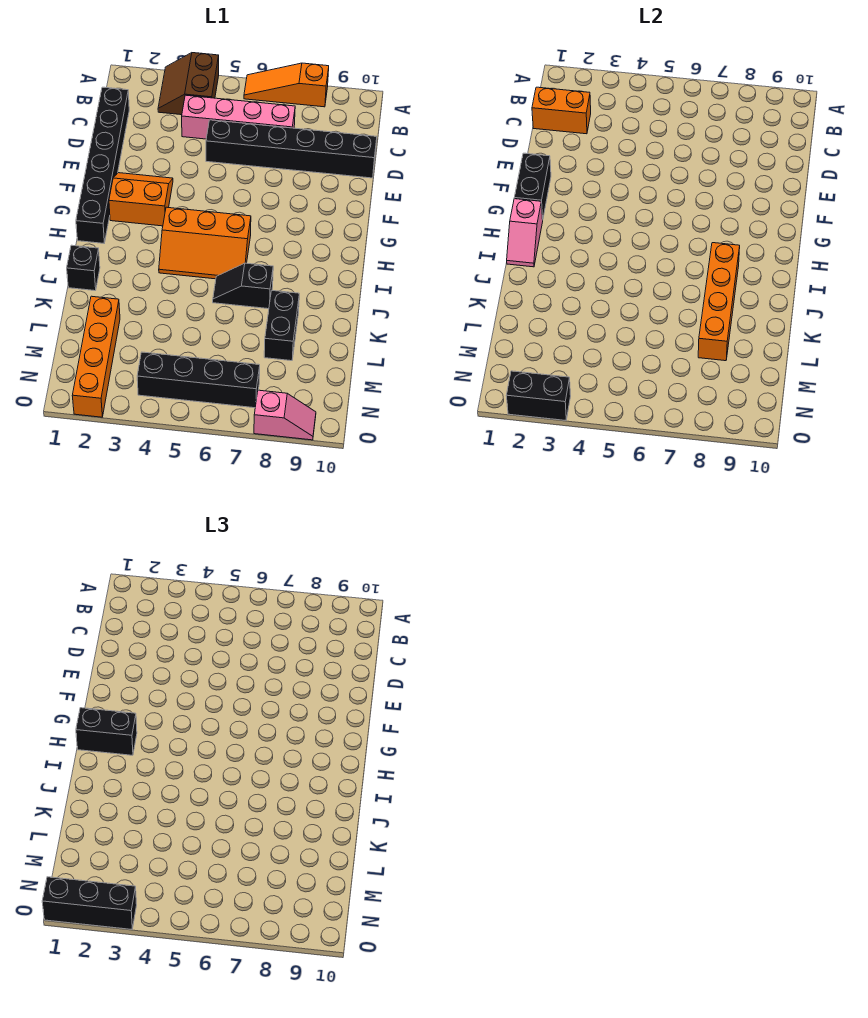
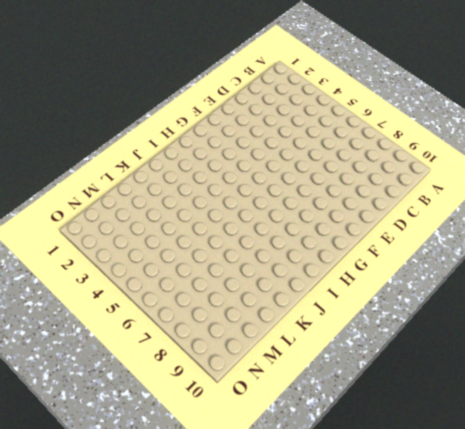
none -> brown 2x2 slope [158,53,219,115]
none -> orange 1x3 slope [244,63,329,107]
none -> black 1x6 brick [76,87,129,243]

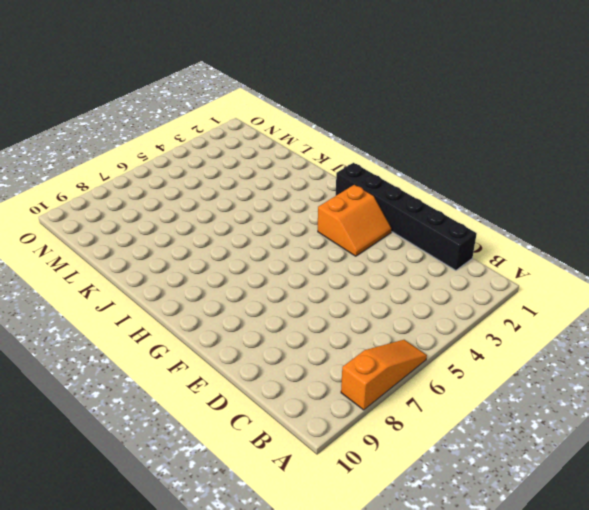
none -> brown 2x2 slope [158,53,219,115]
none -> pink 1x4 brick [182,95,295,139]
none -> black 1x6 brick [206,120,377,178]

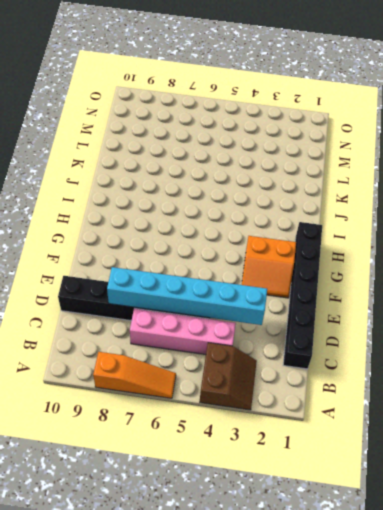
cyan 1x6 brick [107,267,267,325] -> none
none -> orange 2x3 slope [159,207,251,279]
none -> black 1x1 brick [67,245,100,291]
none -> black 1x2 slope [213,263,273,309]

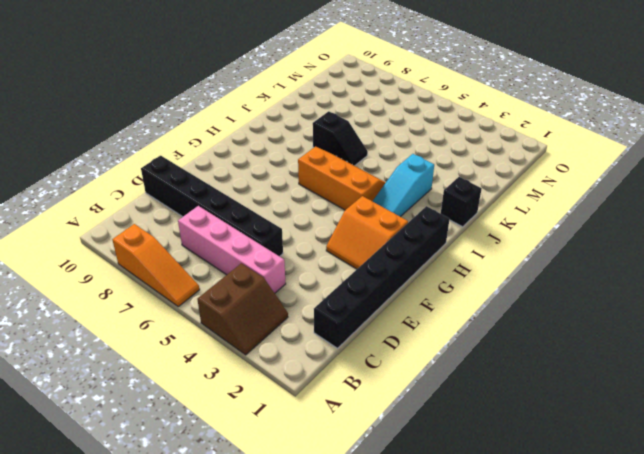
cyan 1x3 slope [373,154,434,217] -> none
none -> black 1x2 brick [264,290,299,361]
none -> orange 1x4 brick [72,296,120,417]
none -> black 1x4 brick [137,352,260,408]

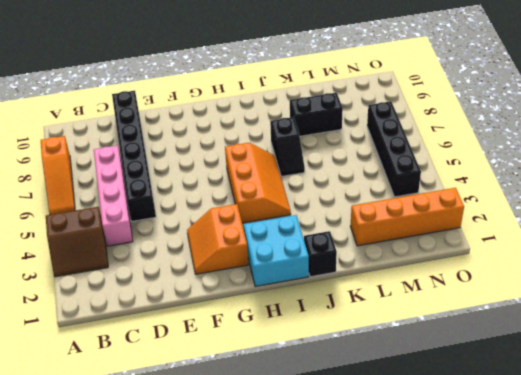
cyan 2x2 brick [244,215,309,287] -> black 1x6 brick [76,87,129,243]
none -> pink 1x2 slope [254,390,316,440]
none -> orange 1x2 brick [532,87,591,134]
none -> black 1x2 brick [514,153,551,219]

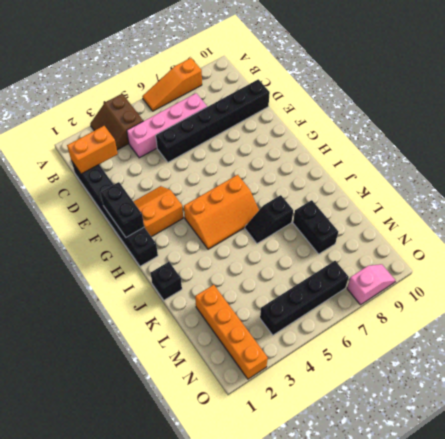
none -> pink 1x2 slope [507,199,543,267]
none -> orange 1x4 brick [698,243,740,361]
none -> black 1x2 brick [506,371,571,420]

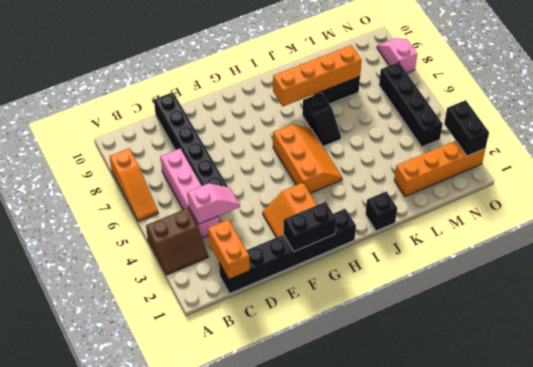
pink 1x2 slope [188,183,240,224] -> pink 1x2 slope moved to [507,199,543,267]
none -> black 1x2 brick [76,708,137,755]
none -> black 1x3 brick [42,877,137,929]

